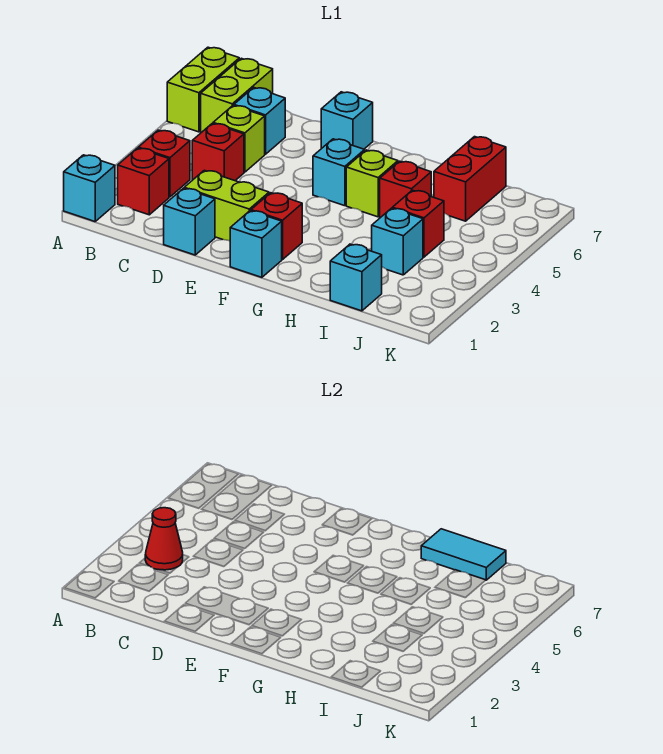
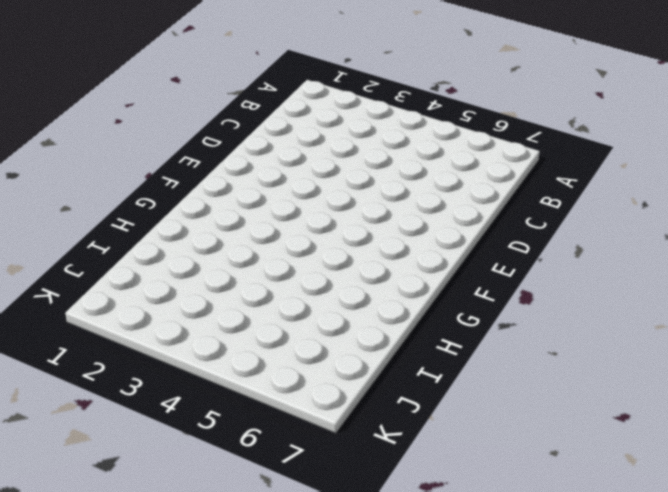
none -> cyan 1x1 brick [64,155,115,222]
none -> lime 1x2 brick [167,47,239,132]
none -> red 1x1 brick [118,148,169,215]

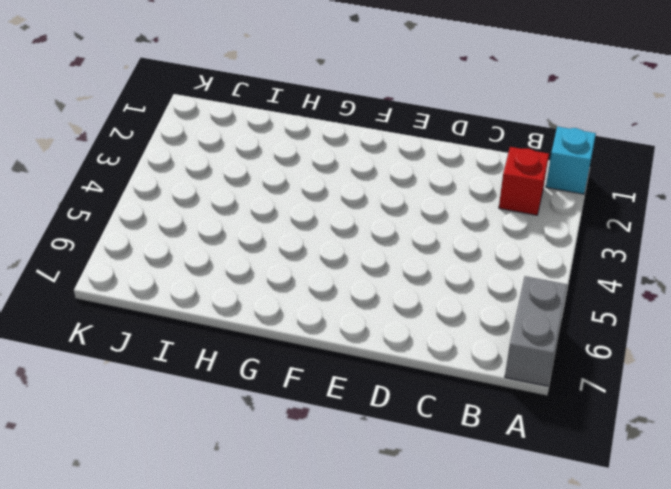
grey 1x2 brick [505,276,567,386] -> lime 1x2 brick [167,47,239,132]
none -> red 1x1 brick [138,130,190,197]
none -> lime 1x2 brick [201,58,273,133]
none -> red 1x1 brick [192,123,244,181]

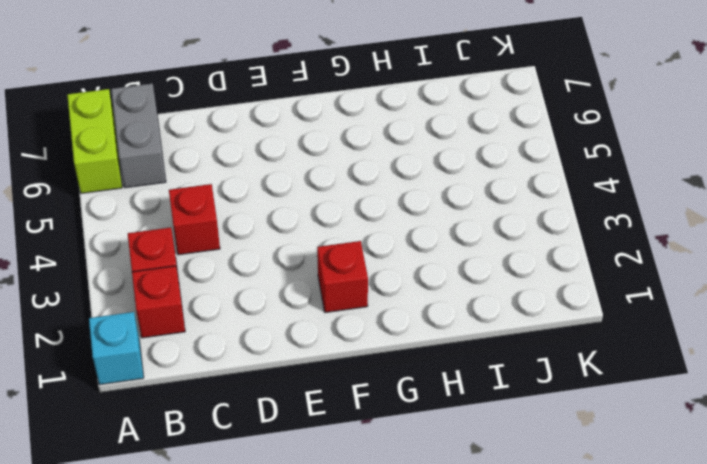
grey 1x2 brick [111,84,166,188] -> lime 1x2 brick [201,58,273,133]
none -> lime 1x1 brick [213,106,265,172]
none -> cyan 1x1 brick [234,88,285,154]
none -> cyan 1x1 brick [164,188,215,255]

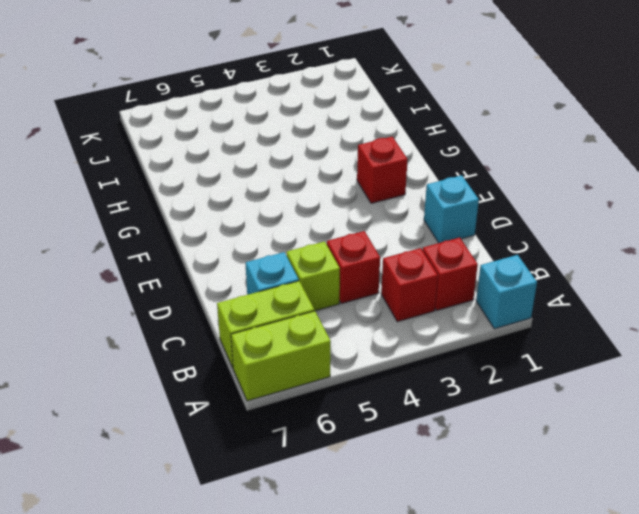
none -> lime 1x2 brick [184,170,269,241]
none -> cyan 1x1 brick [321,92,373,149]
none -> cyan 1x1 brick [230,211,282,277]

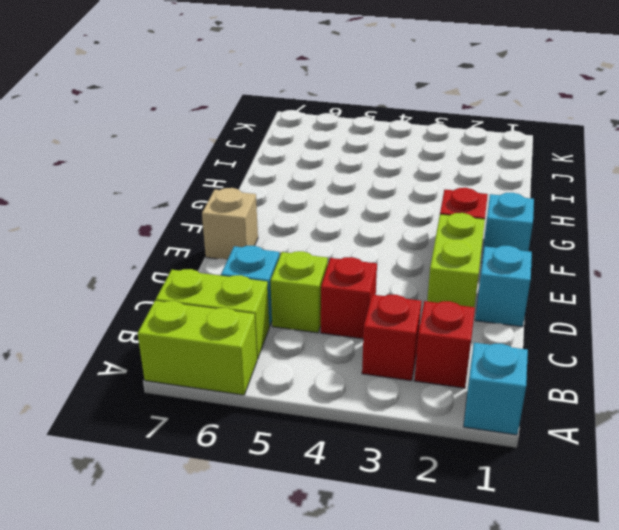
tan 1x1 brick [202,188,258,260] -> cyan 1x1 brick [321,92,373,149]
none -> cyan 1x1 brick [313,139,365,206]
none -> lime 1x1 brick [346,150,398,217]
none -> red 1x1 brick [380,161,431,218]

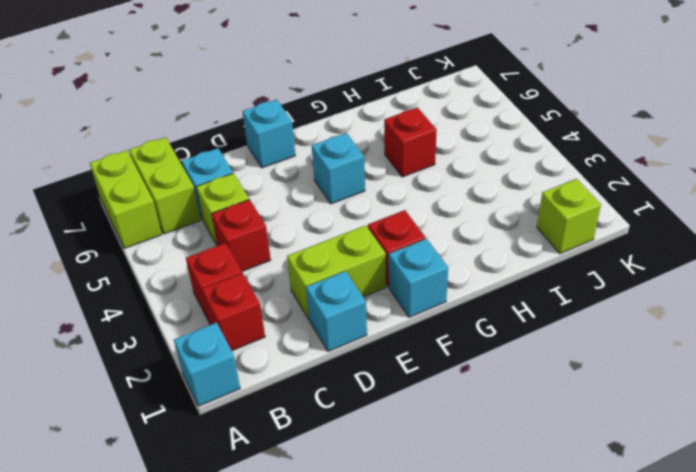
lime 1x1 brick [537,179,601,254] -> lime 1x1 brick moved to [346,150,398,217]
none -> cyan 1x1 brick [330,244,382,311]
none -> cyan 1x1 brick [372,208,423,275]
none -> red 1x1 brick [392,190,444,257]

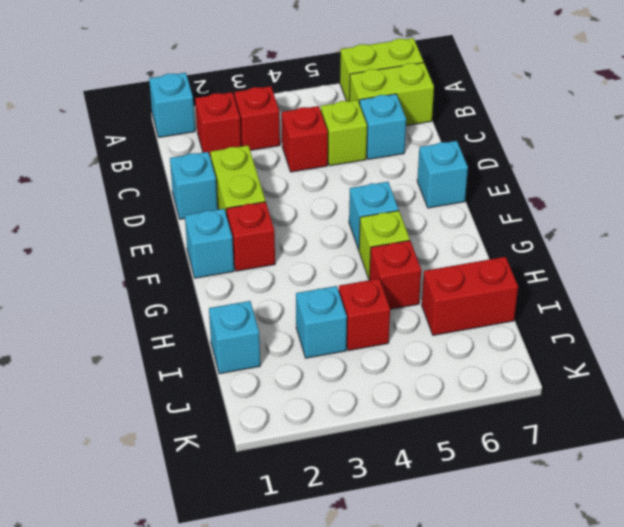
none -> red 1x1 cone [145,508,183,570]
none -> cyan 1x2 tile [421,529,506,580]

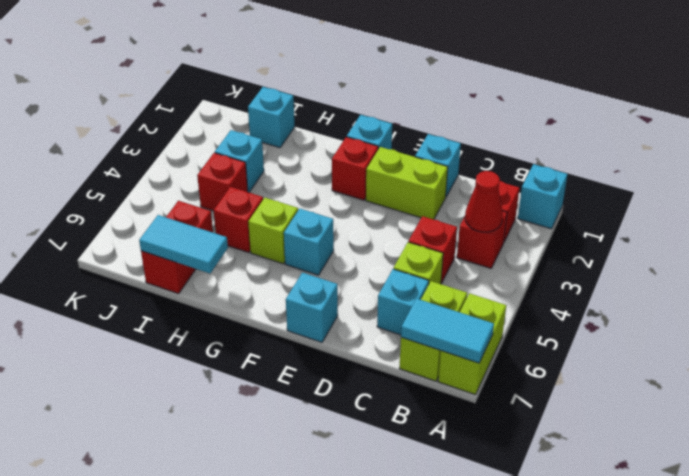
cyan 1x2 tile [401,299,494,363] -> none

